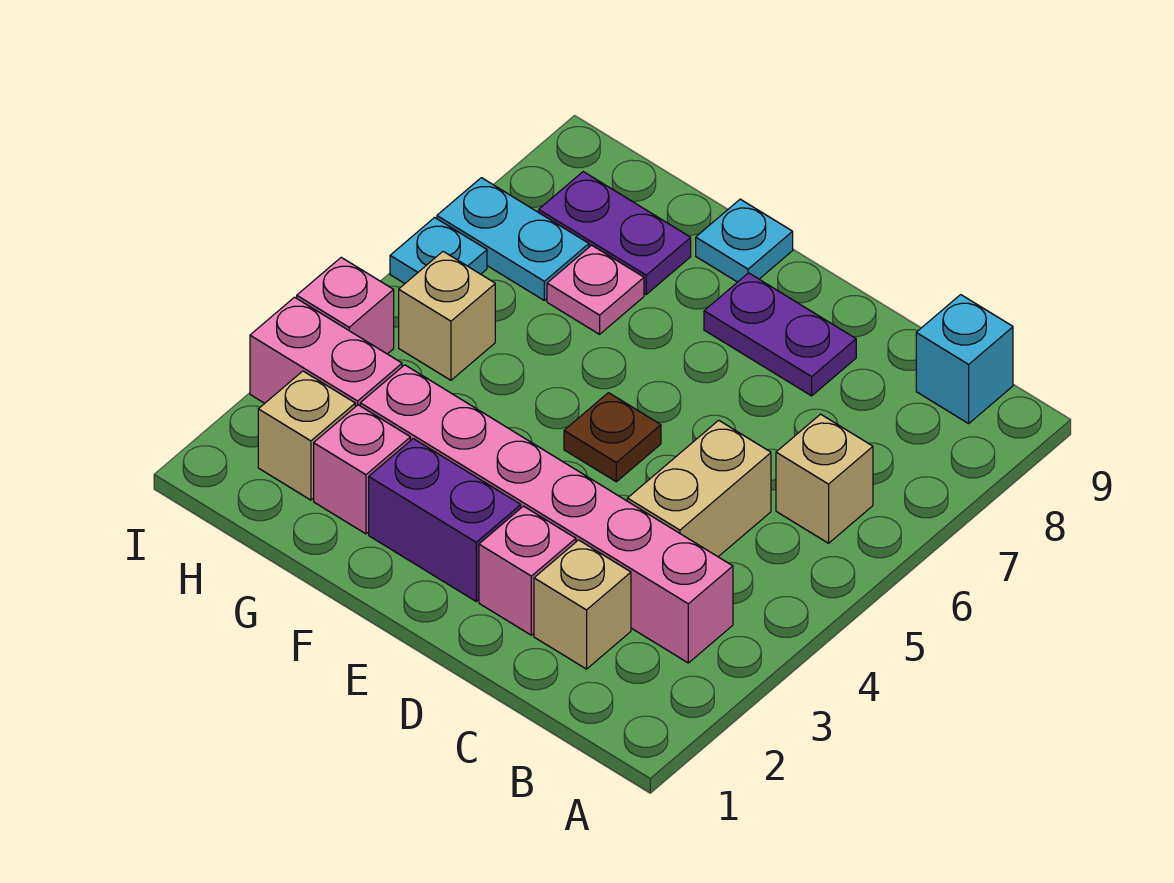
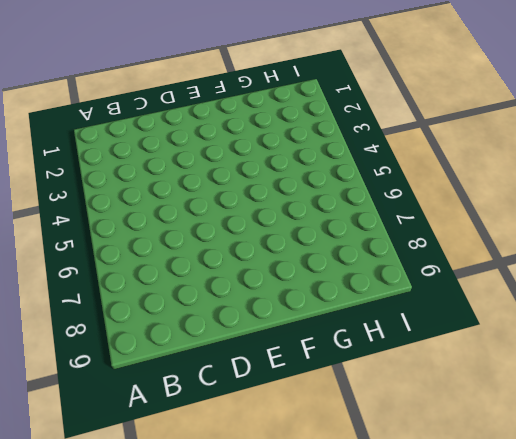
none -> pink 1x6 brick [360,365,733,663]
none -> tan 1x1 brick [776,414,873,543]
none -> cyan 1x1 brick [916,295,1013,424]

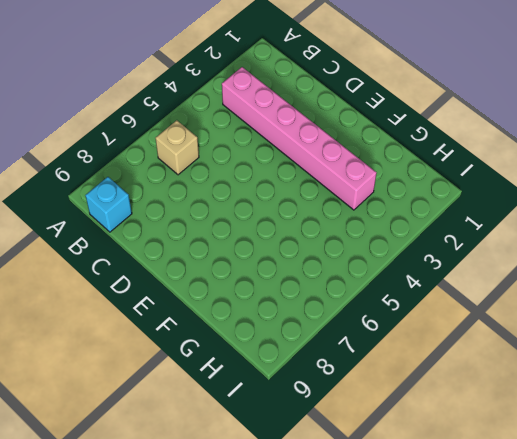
none -> tan 1x1 brick [534,540,631,669]
none -> tan 1x2 brick [627,420,771,557]
none -> pink 1x1 brick [479,506,576,635]

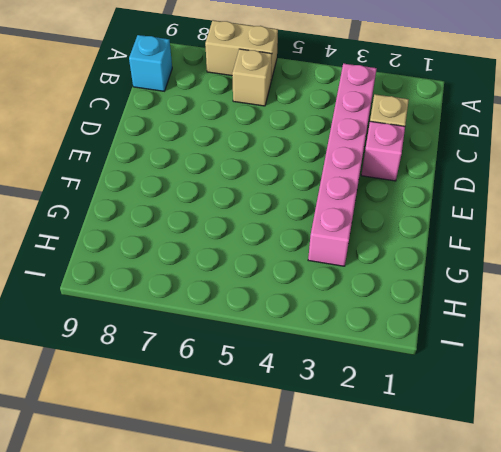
tan 1x2 brick [205,20,278,80] -> tan 1x2 brick moved to [627,420,771,557]
none -> purple 1x2 plate [704,273,856,396]
none -> purple 1x2 brick [369,439,521,601]
none -> brown 1x1 plate [564,393,661,482]

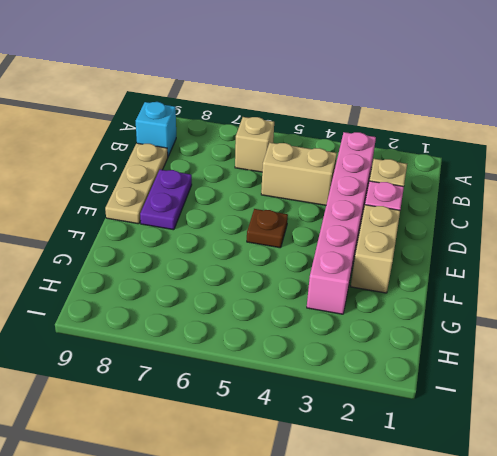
tan 1x3 plate [105,143,168,224] -> none
tan 1x2 brick [351,205,400,293] -> purple 1x2 brick [369,439,521,601]
none -> cyan 1x1 plate [696,199,793,282]
none -> pink 1x1 brick [314,405,410,534]
none -> pink 1x1 plate [547,245,644,334]

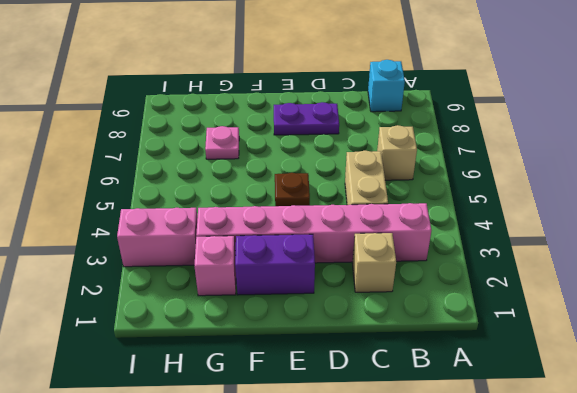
none -> pink 1x1 brick [479,506,576,635]
none -> cyan 1x1 plate [696,199,793,282]
none -> purple 1x2 plate [539,172,691,294]

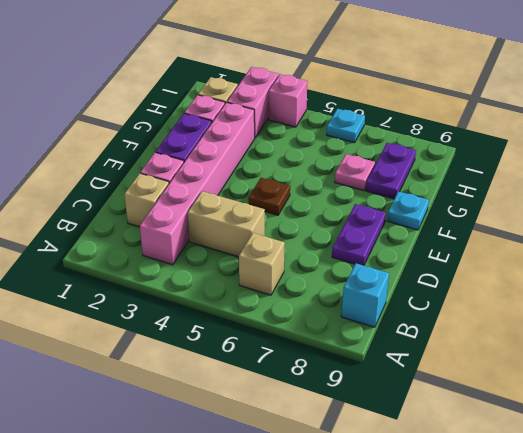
none -> tan 1x1 brick [399,251,495,380]
none -> cyan 1x2 plate [437,178,589,300]

